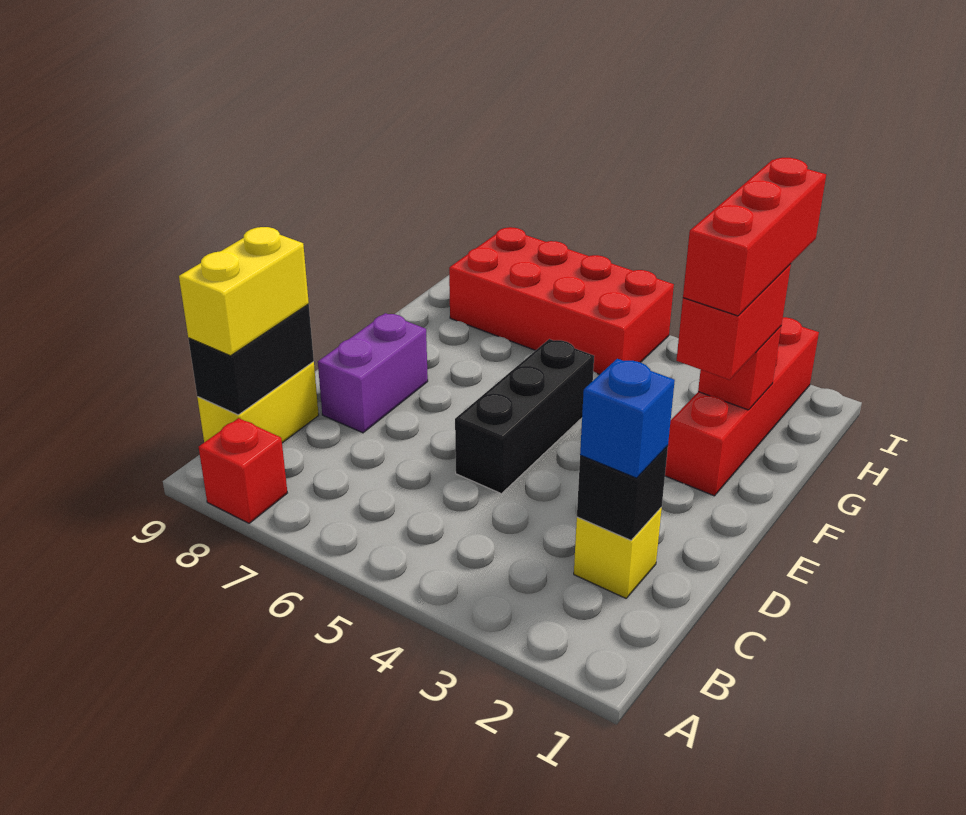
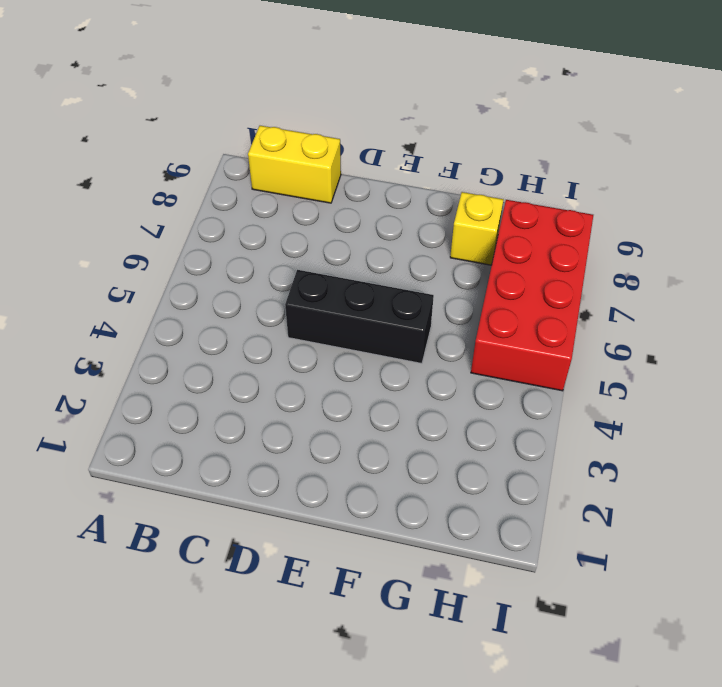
yellow 1x1 brick [450,192,504,265] -> yellow 1x1 brick moved to [574,507,662,598]
none -> red 1x1 brick [199,418,287,523]
none -> purple 1x2 brick [318,313,428,433]
none -> red 1x4 brick [665,317,819,496]

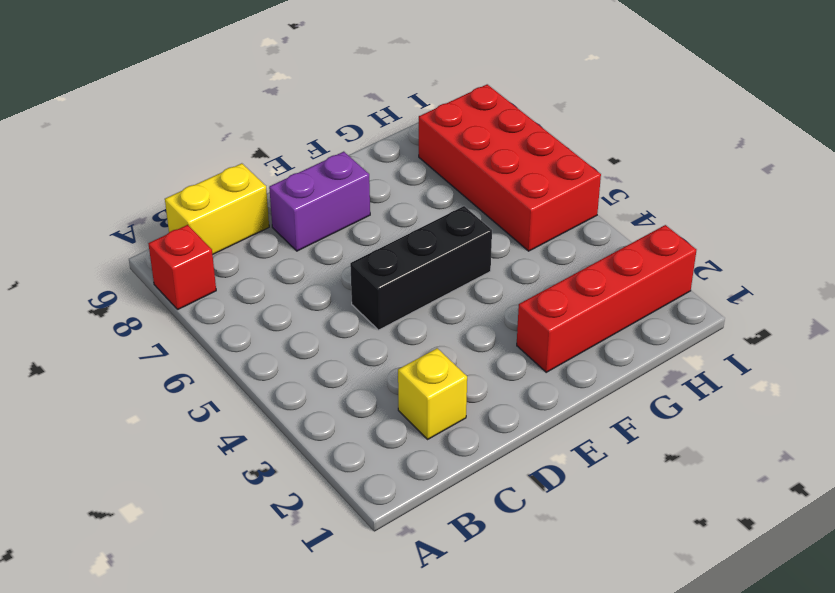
none -> black 1x2 brick [188,305,314,415]
none -> black 1x1 brick [577,446,668,540]
none -> red 1x1 brick [698,326,781,410]

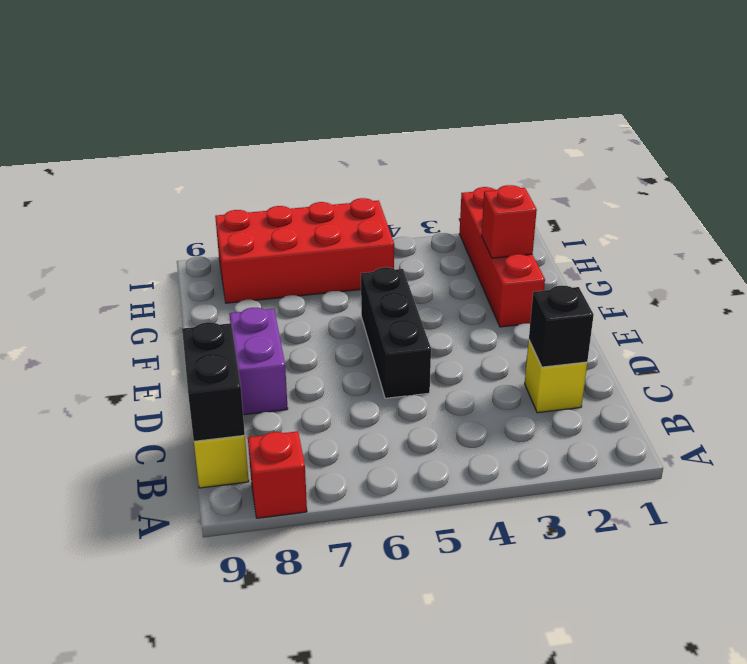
none -> yellow 1x2 brick [179,227,309,356]
none -> blue 1x1 brick [580,359,675,478]
none -> red 1x2 brick [676,264,791,380]

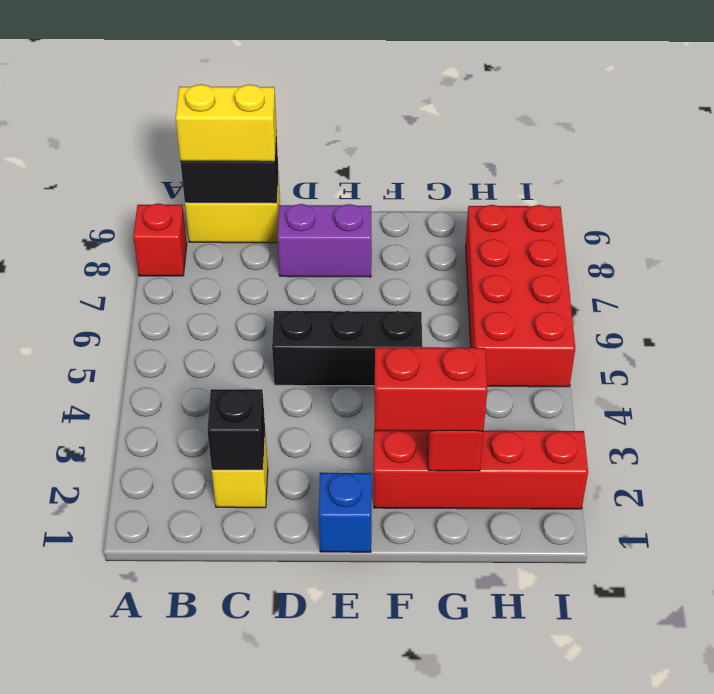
blue 1x1 brick [319,473,371,552] -> blue 1x1 brick moved to [580,359,675,478]
none -> red 1x3 brick [683,158,826,316]

